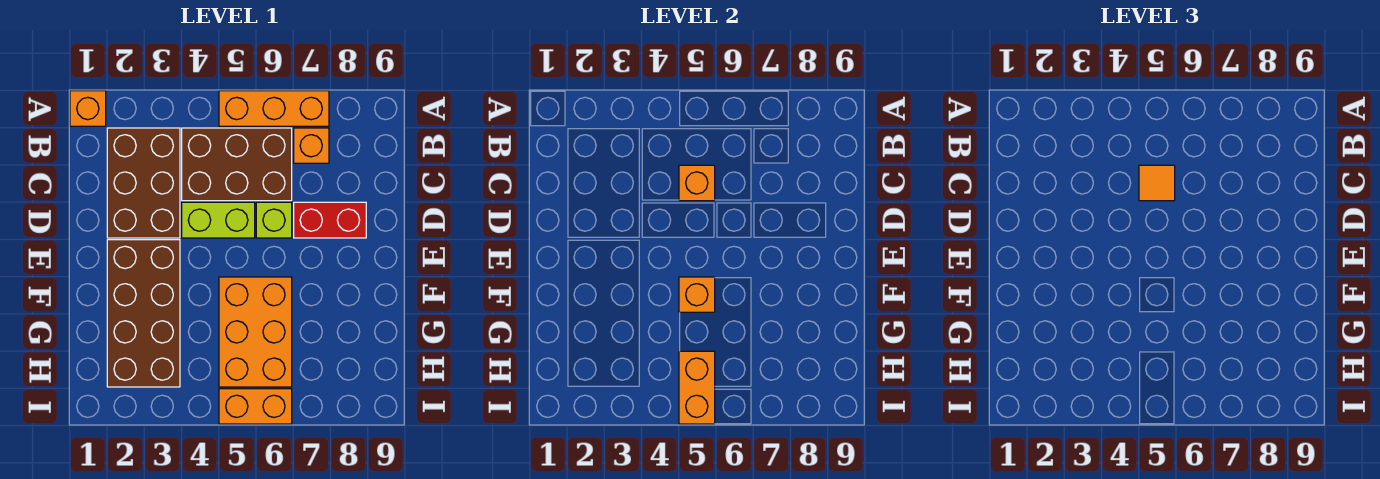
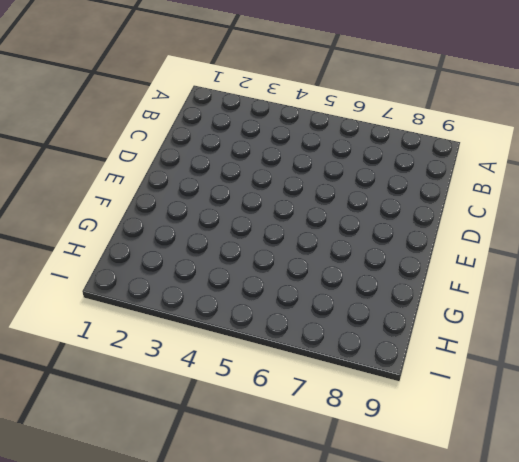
none -> orange 1x1 brick [70,91,106,126]
none -> orange 1x3 brick [219,91,329,126]
none -> brown 2x3 brick [107,128,180,238]

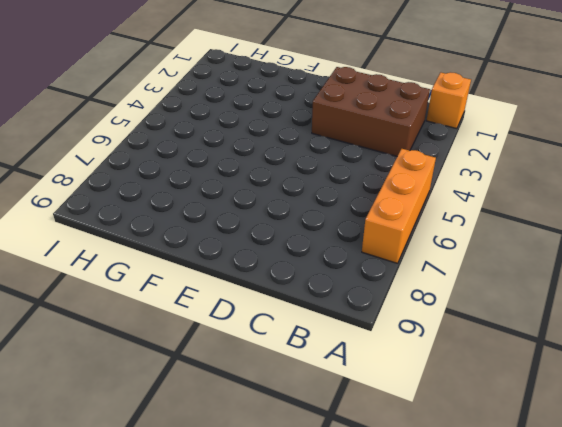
none -> brown 2x3 brick [182,128,292,201]
none -> orange 1x1 brick [294,128,329,163]
none -> lime 1x2 brick [182,202,255,238]

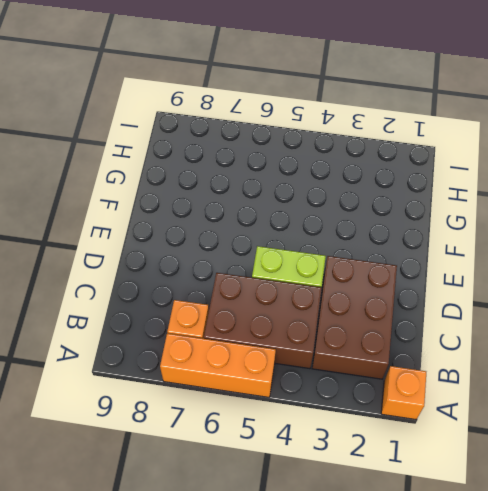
none -> lime 1x1 brick [256,202,292,238]
none -> red 1x2 brick [294,202,366,238]
none -> brown 2x4 brick [107,240,180,387]

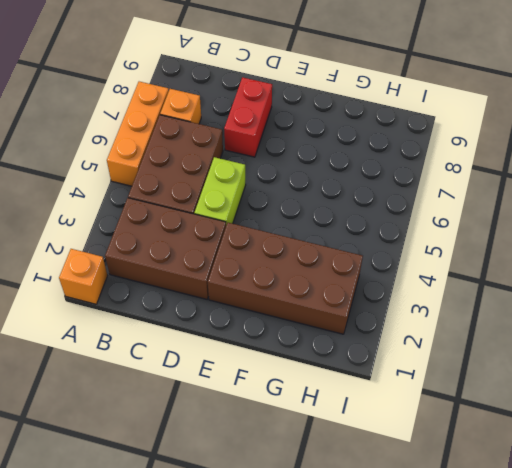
none -> lime 1x1 brick [256,202,292,238]
none -> orange 2x3 brick [219,277,292,387]
none -> orange 1x2 brick [219,389,292,424]

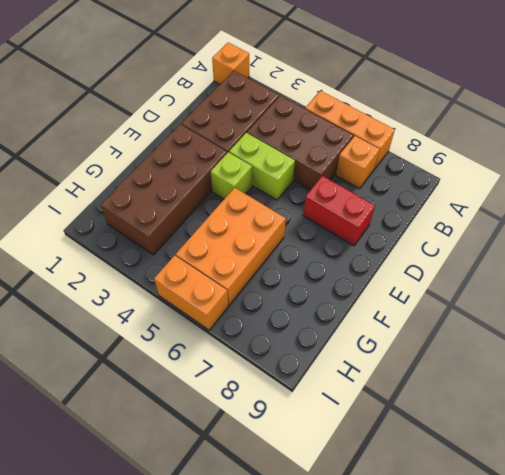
lime 1x1 brick [211,152,252,199] -> lime 1x1 brick moved to [256,202,292,238]
none -> orange 1x1 brick [679,165,715,201]
none -> orange 1x1 brick [679,277,715,312]
none -> orange 1x2 brick [679,351,715,424]

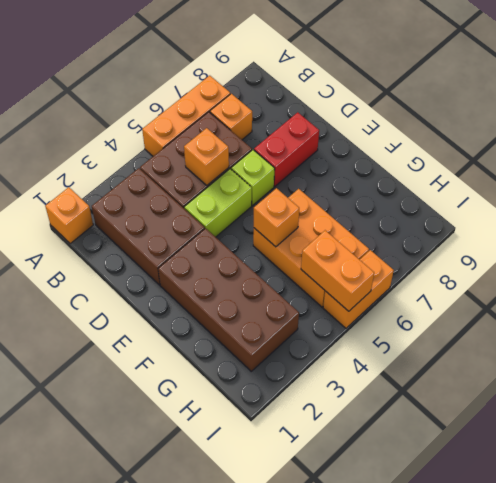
none -> orange 1x1 tile [1139,165,1175,201]

